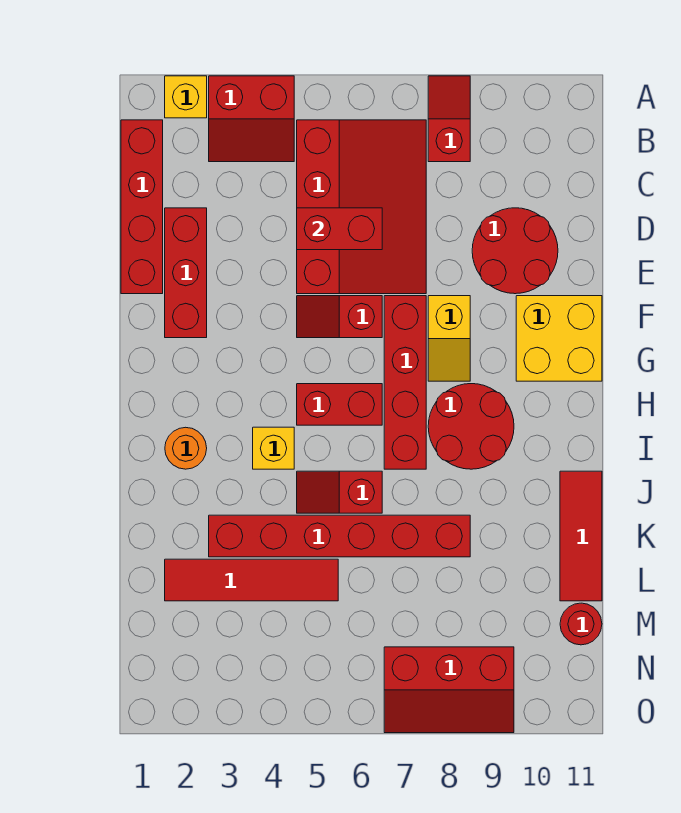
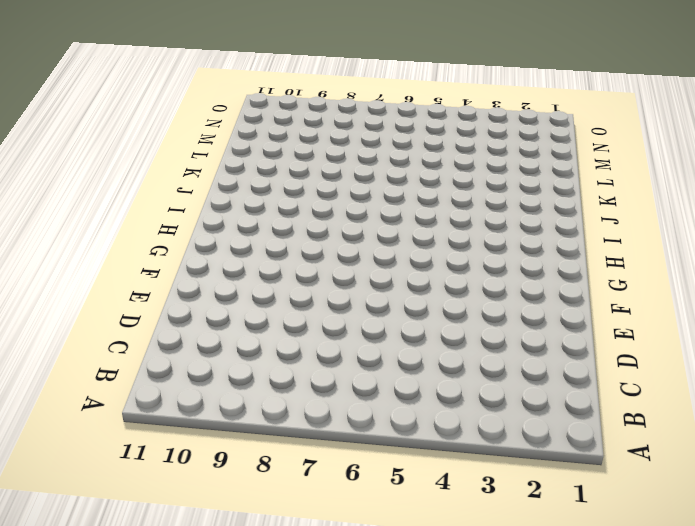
none -> yellow 1x1 brick [165,76,207,118]
none -> red 2x2 slope [209,76,294,162]
none -> red 1x2 slope [428,76,470,162]

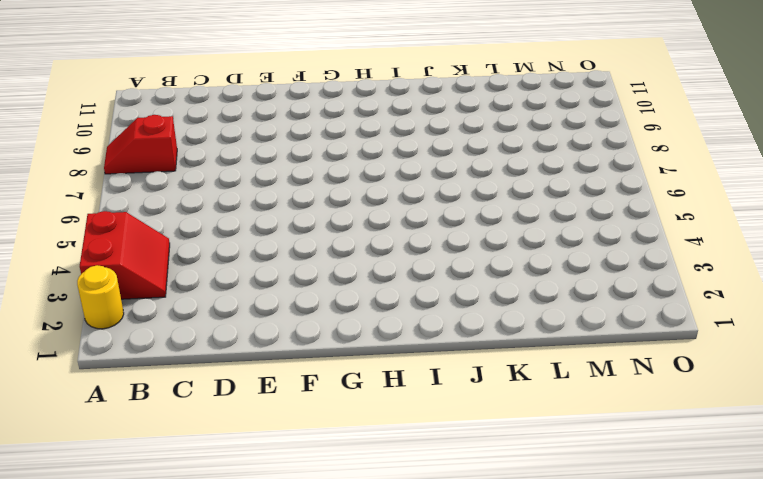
yellow 1x1 round brick [77,265,124,329] -> yellow 1x1 brick [165,76,207,118]
none -> red 1x4 brick [121,120,163,294]
none -> red 3x4 slope [297,120,426,294]
none -> red 1x3 brick [165,208,207,338]

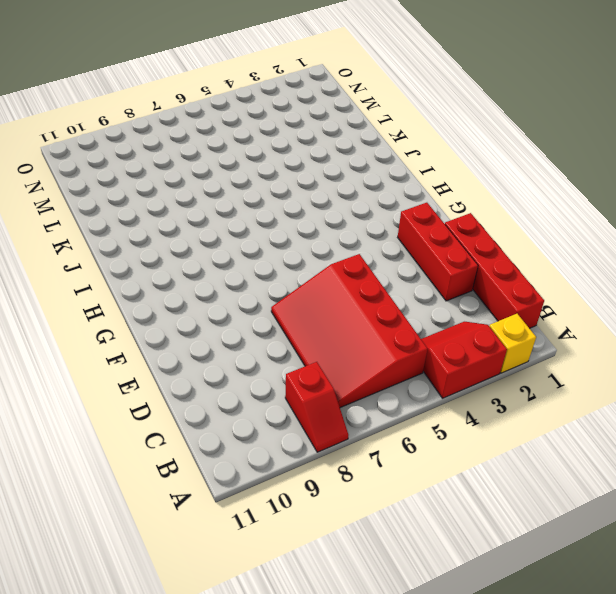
none -> red 2x2 round brick [472,208,558,294]
none -> red 1x2 slope [297,296,382,338]
none -> red 1x4 brick [384,296,426,469]

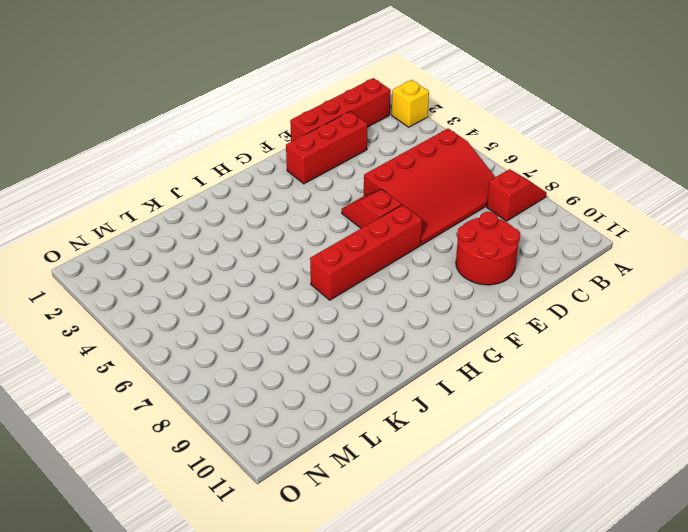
none -> red 2x2 slope [209,76,294,162]
none -> yellow 1x2 slope [428,296,470,381]
none -> yellow 2x2 brick [516,296,602,381]

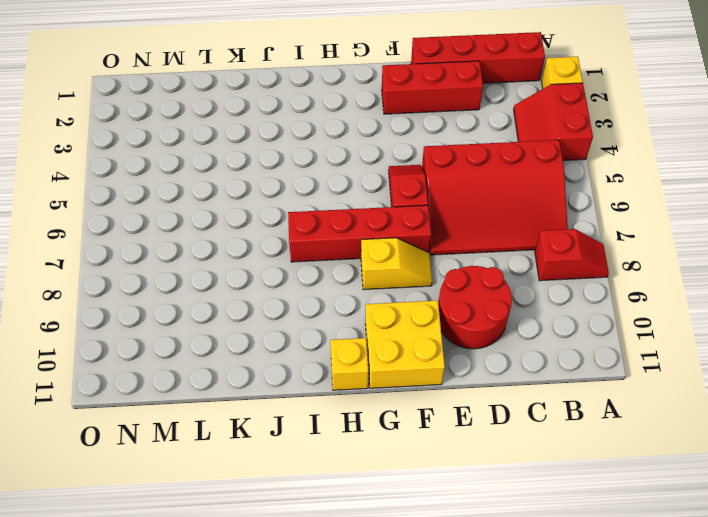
yellow 1x2 slope [361,238,432,290] -> yellow 1x2 slope turned to [428,296,470,381]
yellow 1x1 brick [330,338,368,390] -> yellow 1x1 brick moved to [253,427,294,469]
none -> red 1x2 brick [297,384,382,425]
none -> red 2x2 round brick [428,384,514,469]
none -> orange 1x1 round brick [165,427,207,469]

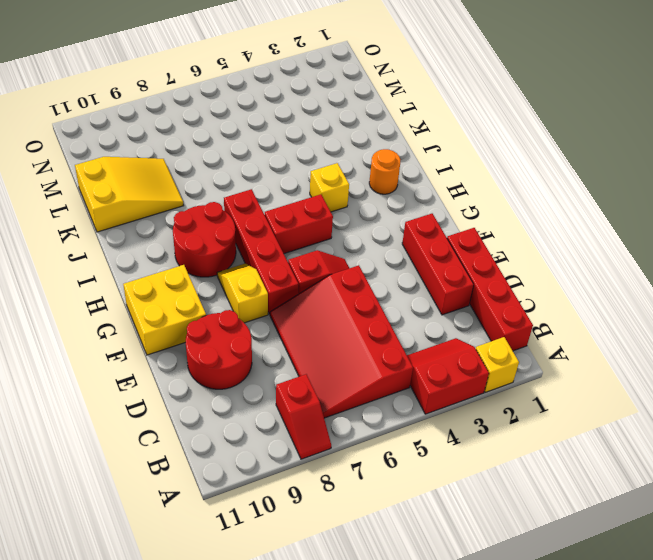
yellow 2x3 slope [75,157,184,232] -> red 1x3 tile [560,471,602,601]
none -> red 1x2 slope [297,471,382,513]
none -> red 1x6 brick [209,515,470,557]
none -> red 1x4 tile [165,559,338,601]

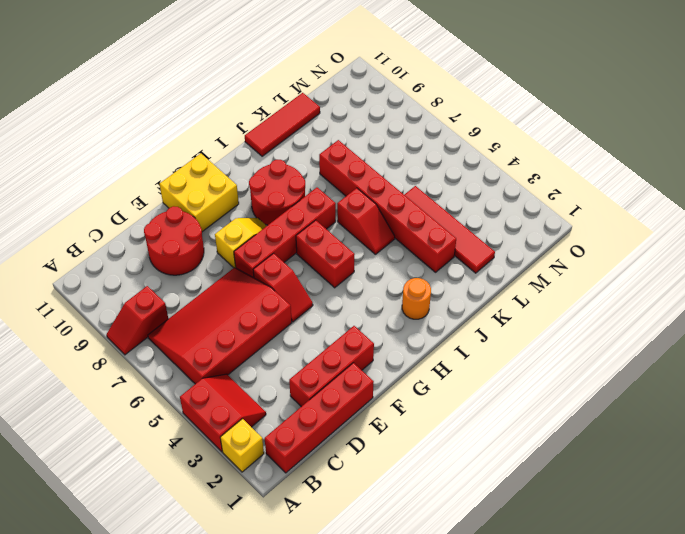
none -> yellow 1x1 brick [253,427,294,469]
none -> red 1x1 round brick [560,603,602,645]
none -> red 2x3 slope [384,647,514,733]

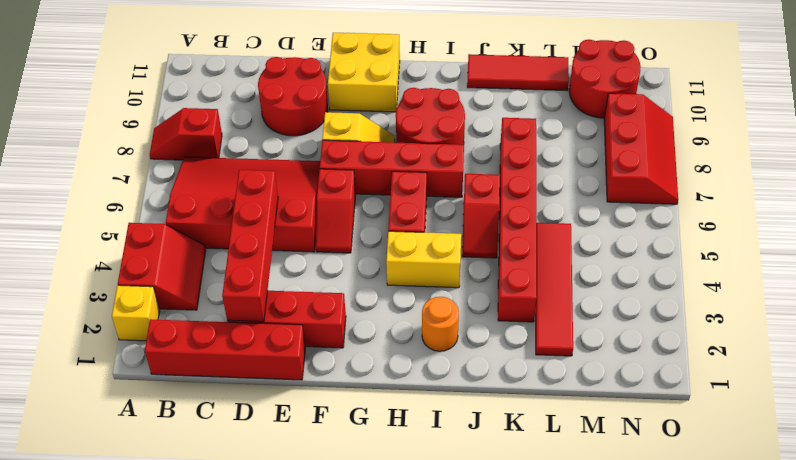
red 1x4 brick [222,170,278,322] -> red 1x2 brick [297,208,382,250]
yellow 1x2 brick [386,231,461,288] -> yellow 1x1 brick [253,427,294,469]
red 2x2 round brick [569,40,641,118] -> red 1x1 round brick [560,603,602,645]

